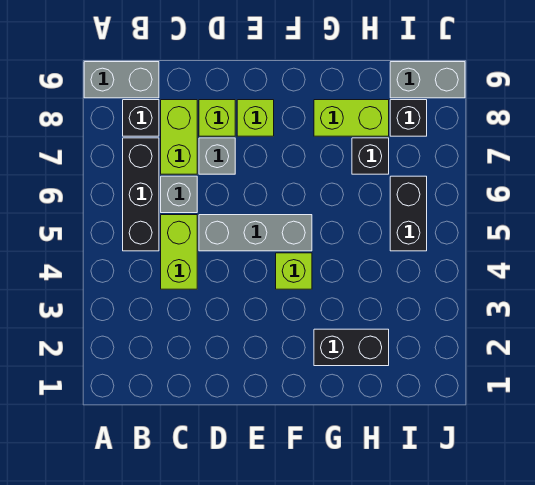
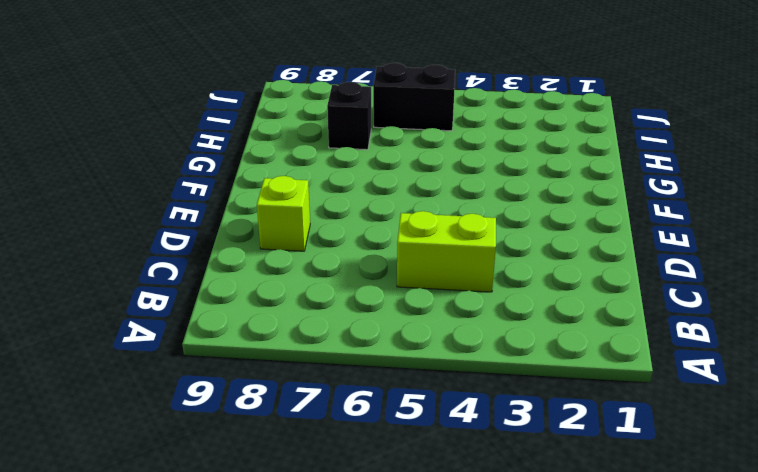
none -> grey 1x2 brick [84,62,159,98]
none -> black 1x3 brick [123,138,159,251]
none -> black 1x1 brick [123,100,159,136]

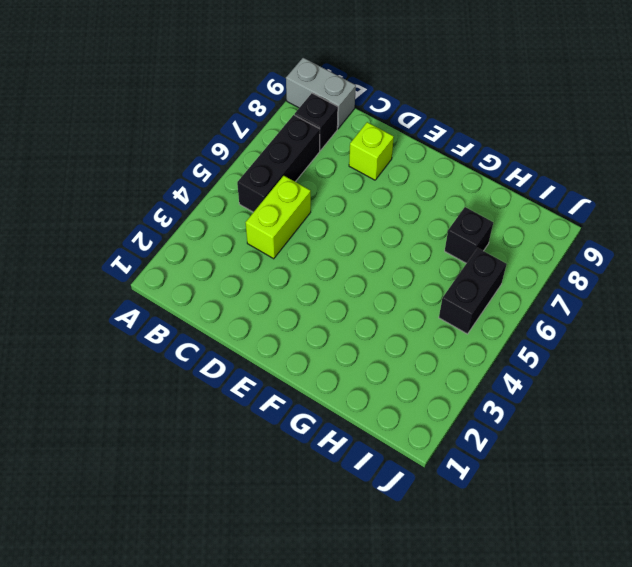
none -> grey 1x1 brick [161,176,197,213]
none -> lime 1x2 brick [161,100,197,174]
none -> grey 1x3 brick [199,215,312,251]

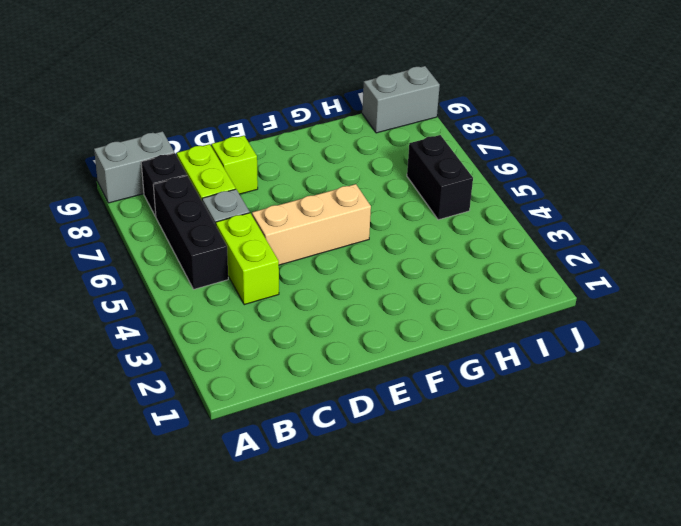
tan 1x3 brick [252,184,371,265] -> grey 1x3 brick [199,215,312,251]
none -> grey 1x1 brick [199,138,235,174]
none -> lime 1x1 brick [237,100,274,136]
none -> lime 1x1 brick [276,253,312,289]

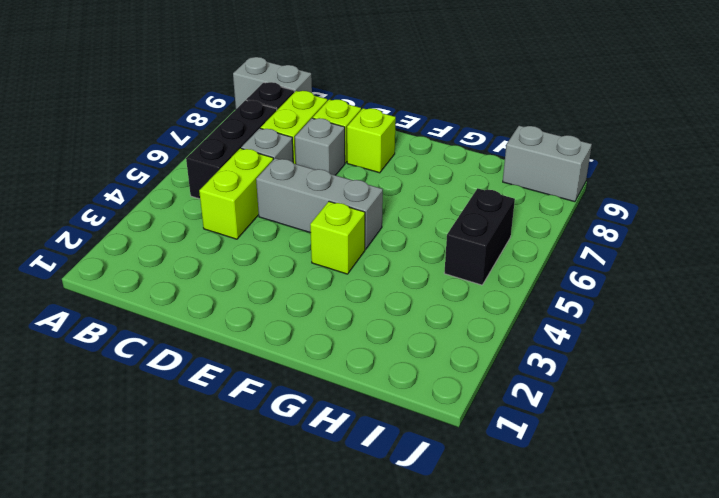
none -> black 1x2 brick [314,329,389,366]
none -> lime 1x2 brick [314,100,389,136]
none -> black 1x1 brick [352,138,389,174]

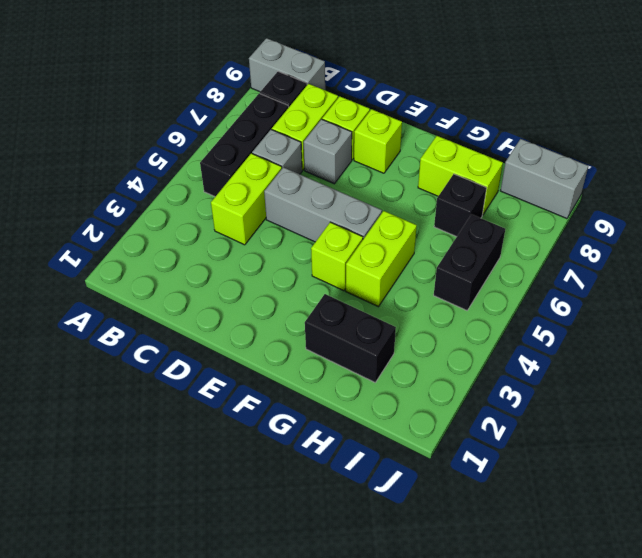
lime 1x2 brick [346,211,417,307] -> none
none -> black 1x1 brick [390,100,427,136]

